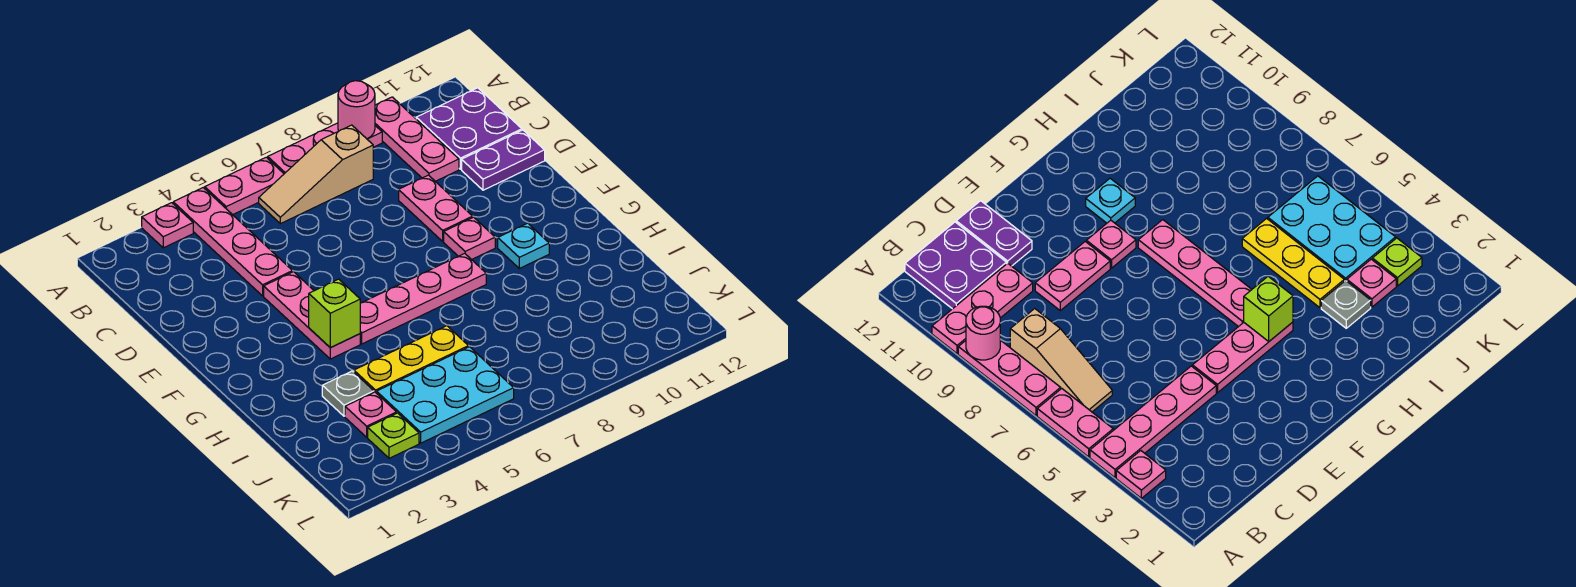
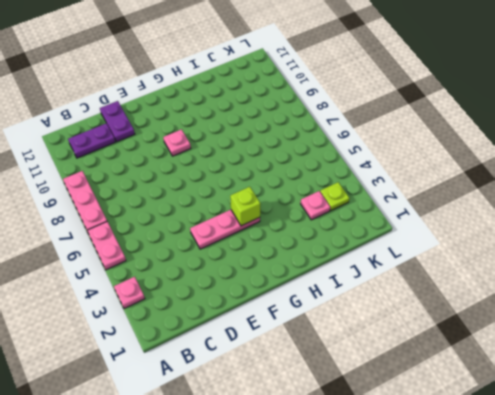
purple 1x2 plate [68,123,115,158] -> purple 2x2 plate [416,88,522,169]
none -> pink 1x4 plate [173,188,292,296]
none -> pink 1x3 plate [375,97,459,181]
none -> tan 1x3 slope [259,125,373,224]

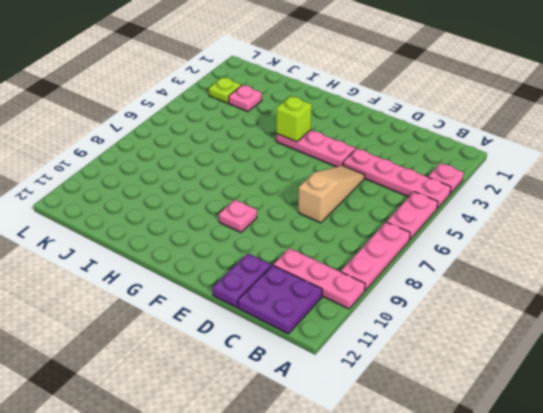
tan 1x3 slope [298,166,364,223] -> tan 1x3 slope moved to [259,125,373,224]
none -> pink 1x2 plate [399,175,473,241]
none -> pink 1x4 plate [360,253,486,344]
none -> cyan 1x1 plate [498,223,549,268]

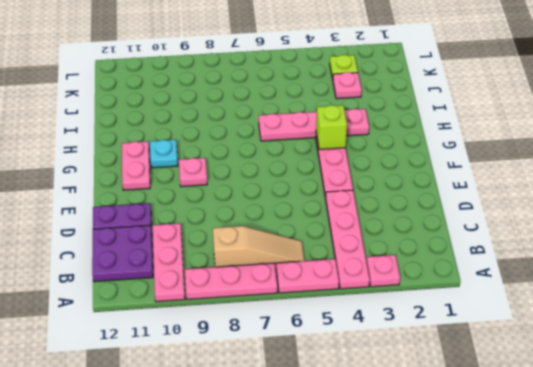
pink 1x2 plate [122,141,150,190] -> pink 1x2 plate moved to [399,175,473,241]
pink 1x4 plate [259,109,369,141] -> pink 1x4 plate moved to [360,253,486,344]
none -> grey 1x1 plate [322,371,374,416]
none -> yellow 1x3 plate [354,326,468,393]
none -> cyan 2x3 plate [377,347,514,443]

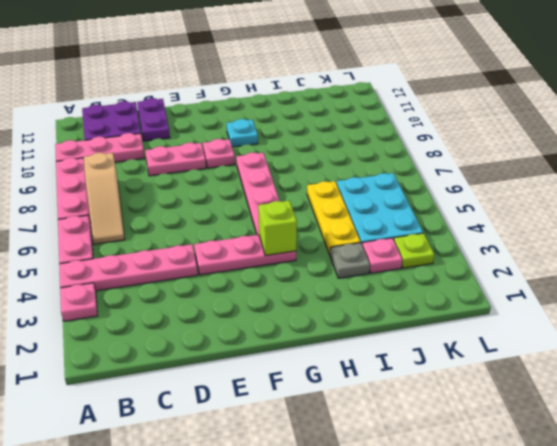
none -> pink 1x1 round brick [338,81,375,139]

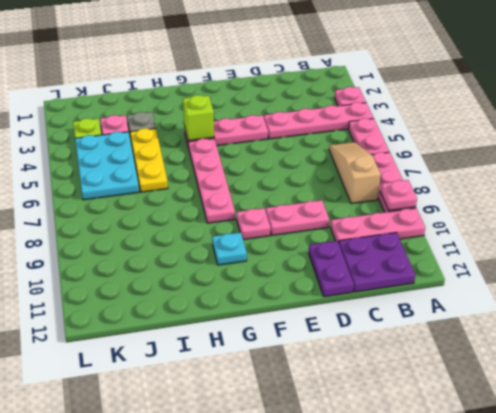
pink 1x1 plate [381,180,417,211] -> pink 1x1 round brick [338,81,375,139]

